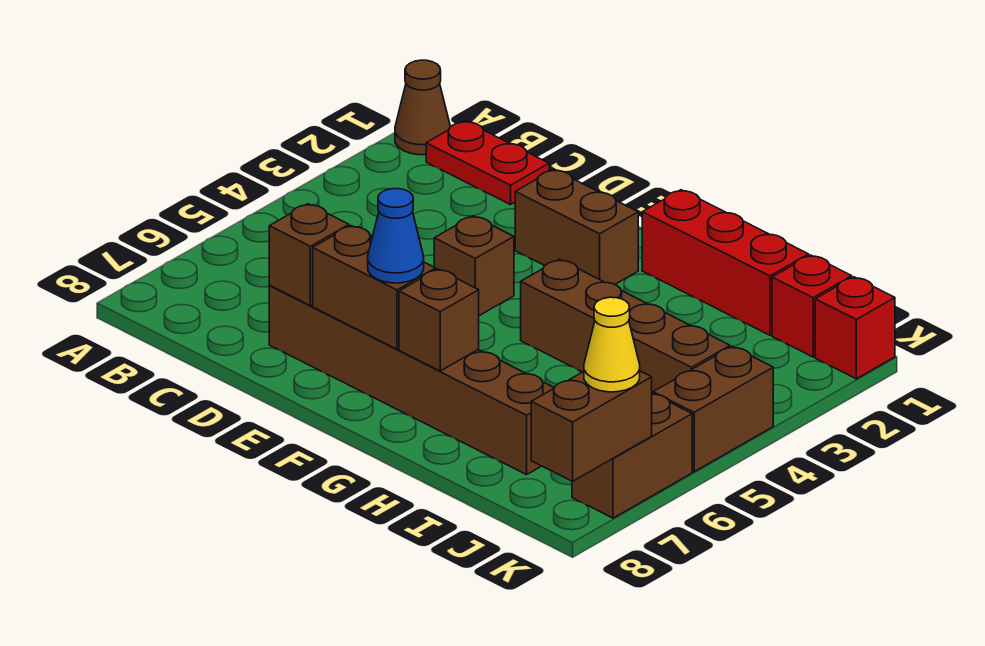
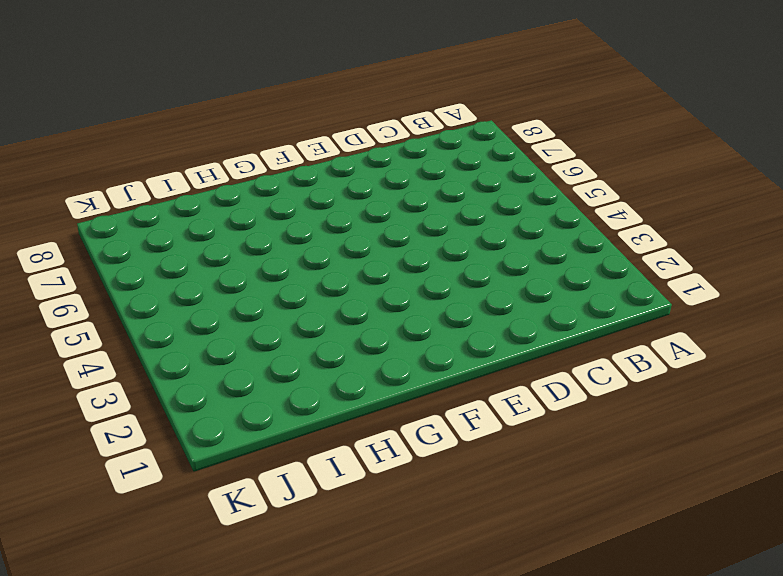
none -> brown 1x1 cone [395,60,450,155]
none -> red 1x2 plate [426,121,549,205]
none -> brown 1x6 brick [269,286,554,475]

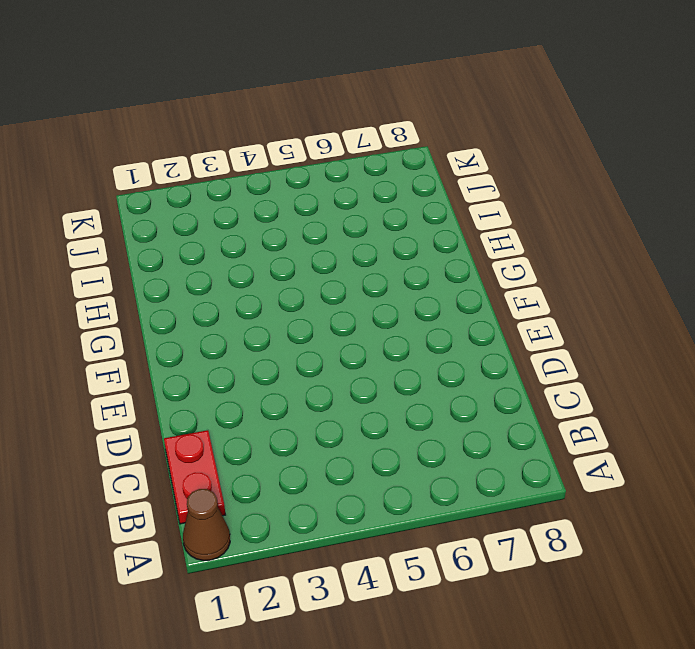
none -> brown 1x6 brick [269,286,554,475]
none -> brown 1x2 brick [515,170,638,284]
none -> brown 1x1 brick [434,216,514,316]

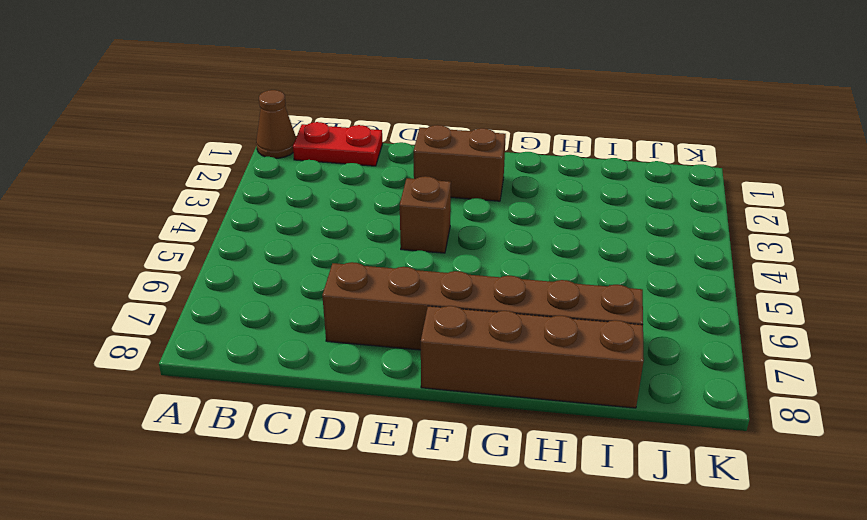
brown 1x4 brick [421,306,644,408] -> brown 1x4 brick moved to [521,259,730,394]
none -> red 1x3 brick [642,190,809,335]
none -> red 1x1 brick [772,255,852,357]
none -> red 1x1 brick [815,277,895,379]

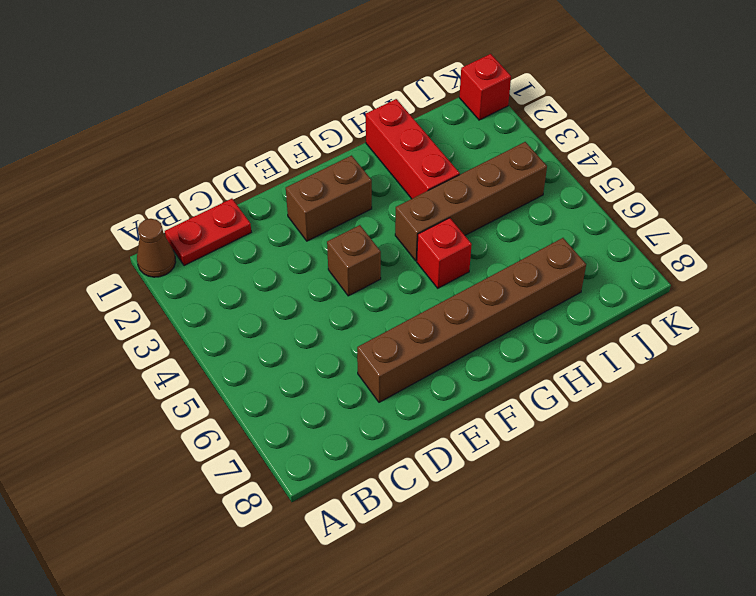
red 1x1 brick [417,218,472,288] -> red 1x1 brick moved to [772,255,852,357]
red 1x3 brick [366,99,460,199] -> red 1x3 brick turned to [642,190,809,335]
none -> brown 1x2 brick [653,346,773,472]
none -> brown 1x2 brick [572,394,692,518]
none -> brown 1x1 brick [269,204,349,306]

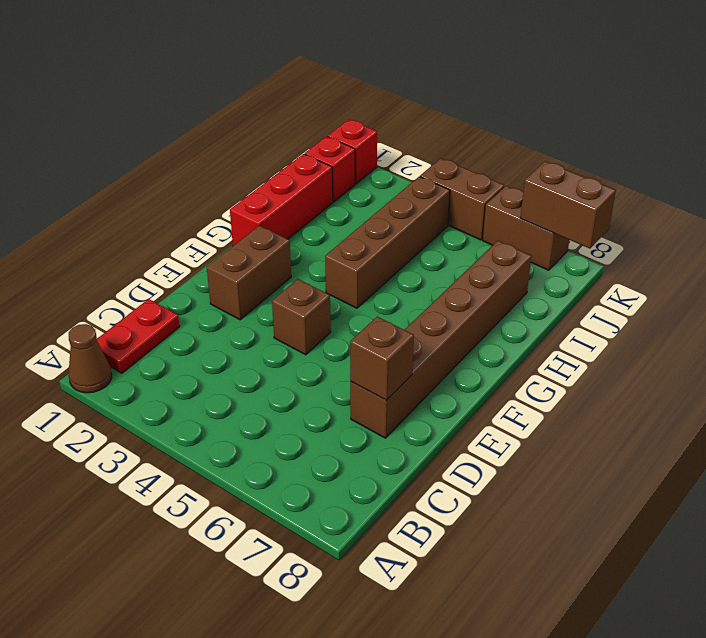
none -> brown 1x2 brick [313,226,436,349]
none -> brown 1x1 brick [399,269,479,371]
none -> blue 1x1 cone [368,189,424,283]

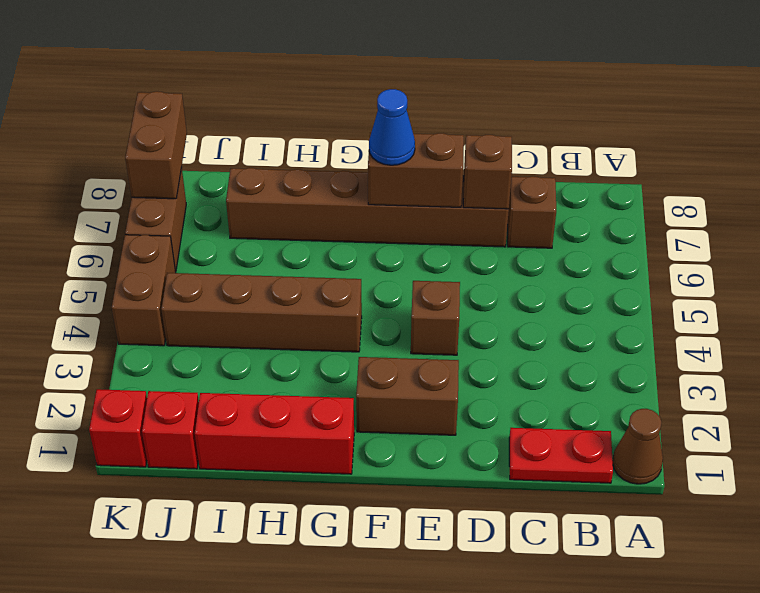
brown 1x1 brick [508,176,556,248] -> brown 1x1 brick moved to [399,269,479,371]
none -> yellow 1x1 cone [584,297,640,392]

